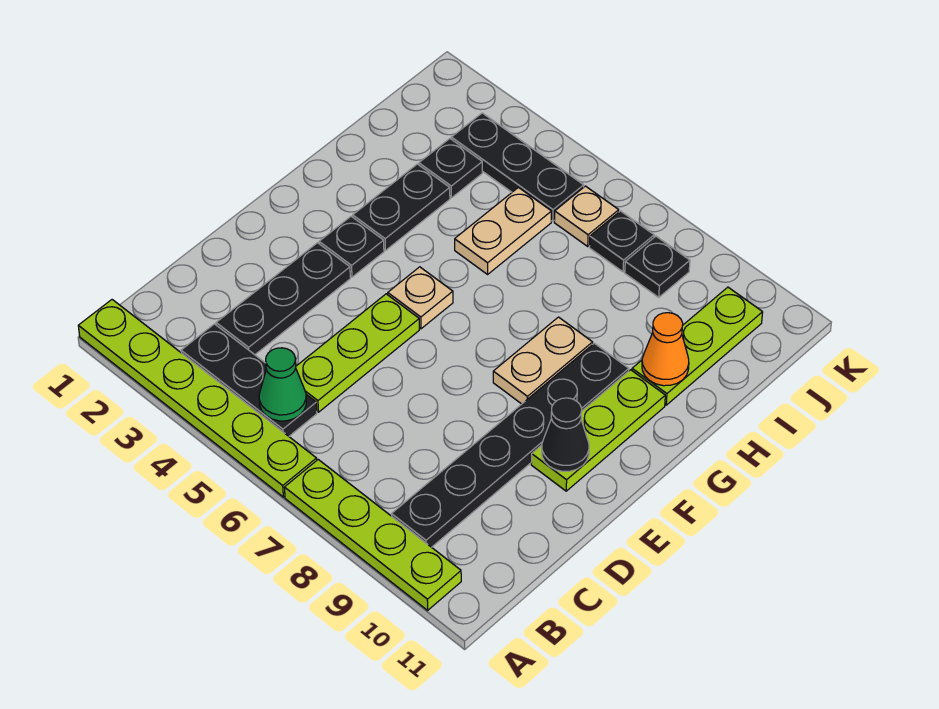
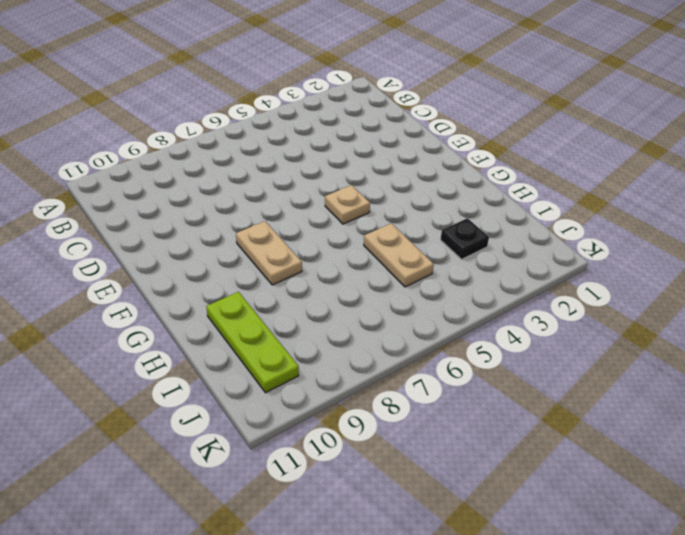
none -> lime 1x6 plate [78,300,317,497]
none -> lime 1x4 plate [284,460,461,610]
none -> black 1x3 plate [181,324,317,436]

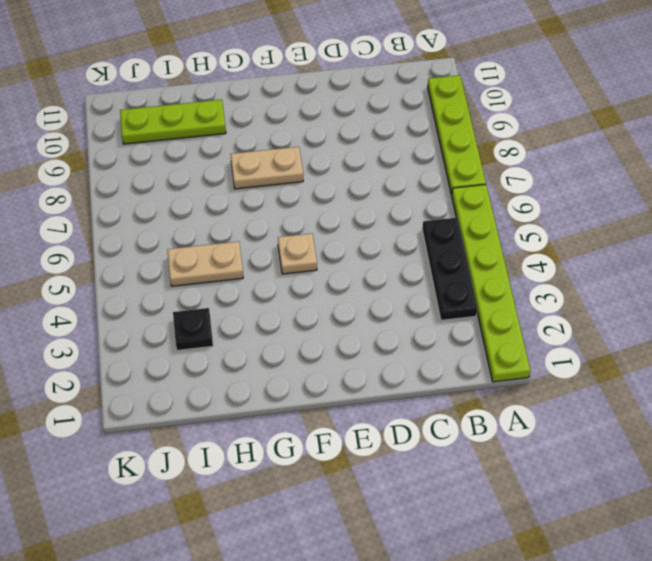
none -> black 1x6 plate [392,343,629,547]
none -> black 1x3 plate [216,243,350,355]
none -> lime 1x3 plate [296,294,419,412]

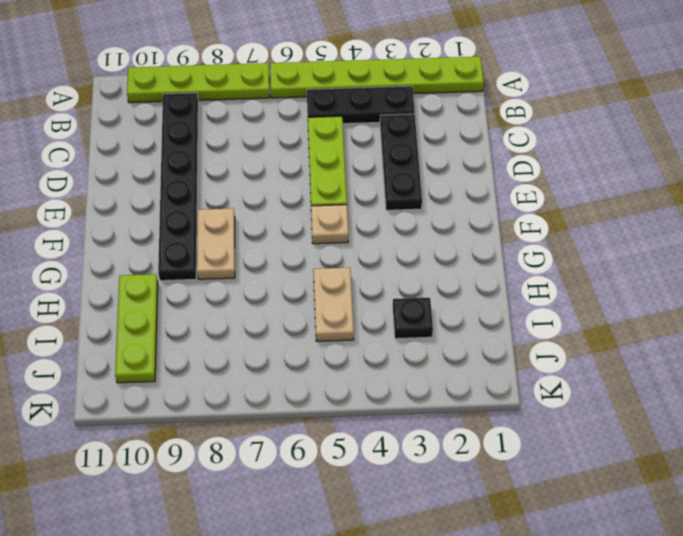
none -> lime 1x3 plate [531,370,665,491]
none -> black 1x1 plate [319,216,384,277]
none -> black 1x2 plate [353,164,450,250]

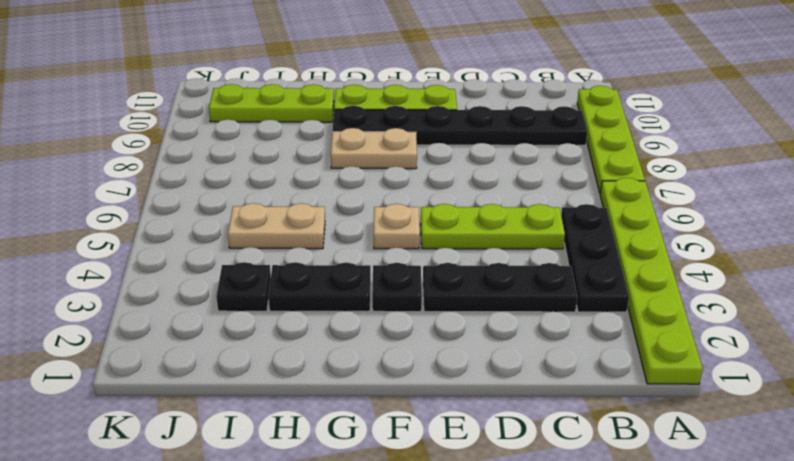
none -> black 1x3 plate [451,113,584,221]
none -> tan 1x1 plate [554,186,619,246]
none -> black 1x1 plate [589,211,654,272]

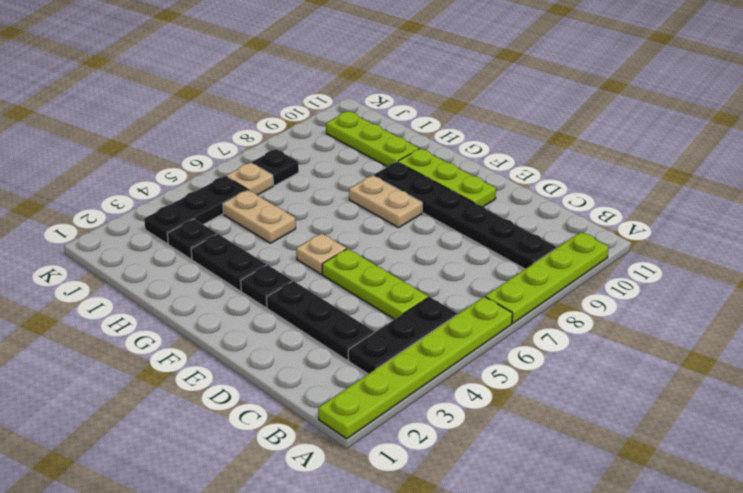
none -> black 1x1 plate [625,236,690,297]
none -> green 1x1 cone [259,348,306,421]
none -> black 1x1 cone [542,398,589,471]

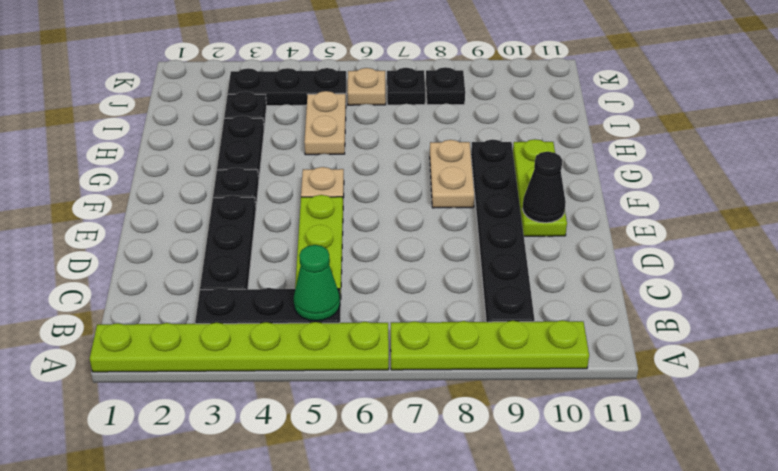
none -> lime 1x3 plate [632,287,763,405]
none -> orange 1x1 cone [642,313,689,386]

